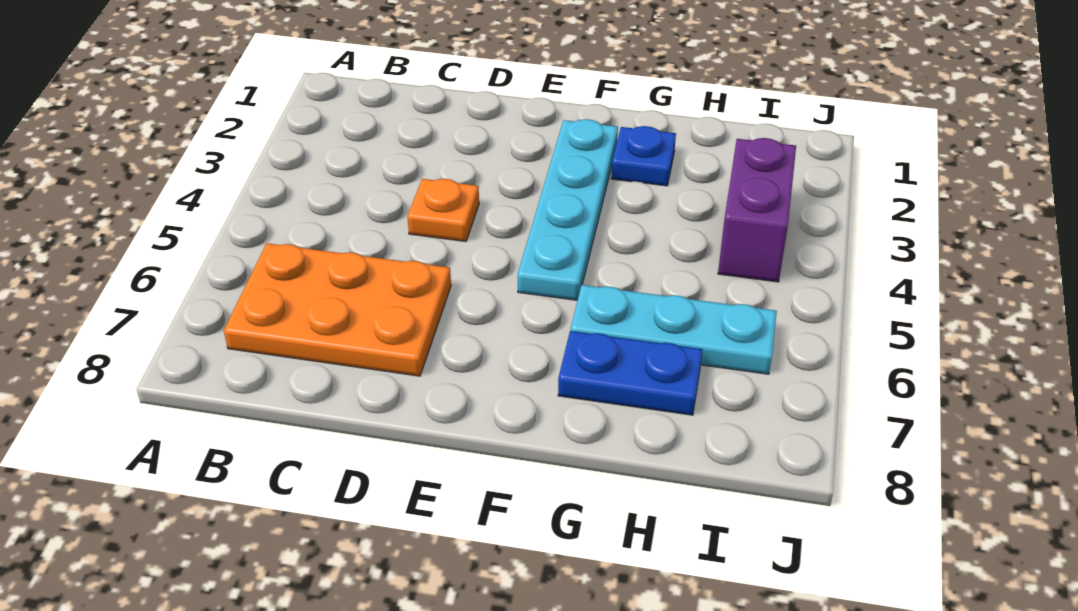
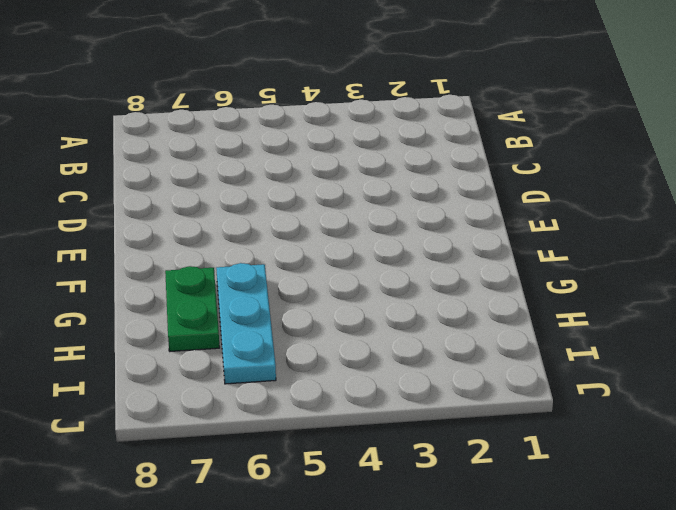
green 1x2 plate [165,266,220,351] -> blue 1x2 plate [558,331,703,415]
none -> orange 2x3 plate [224,243,451,376]
none -> orange 1x1 plate [407,179,479,241]

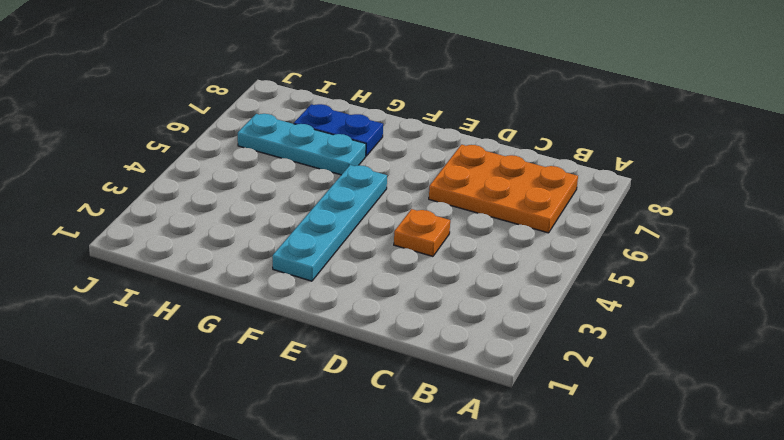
none -> blue 1x1 plate [611,126,676,186]
none -> purple 1x2 brick [718,138,796,282]

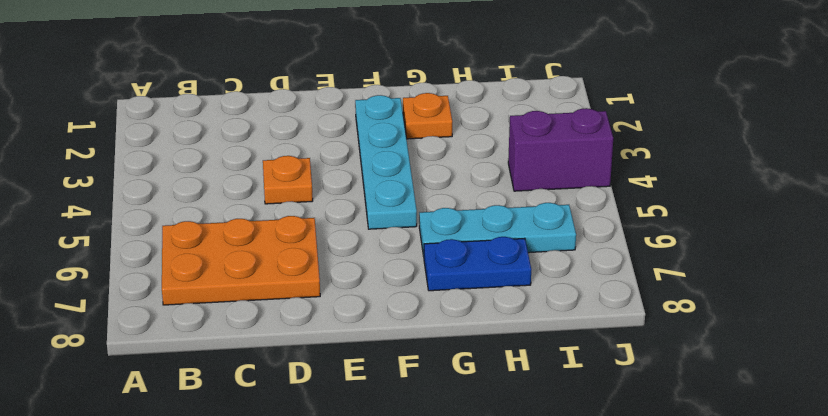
orange 1x1 plate [403,93,452,139] -> blue 1x1 plate [611,126,676,186]
purple 1x2 brick [508,108,613,191] -> purple 1x2 brick turned to [718,138,796,282]

